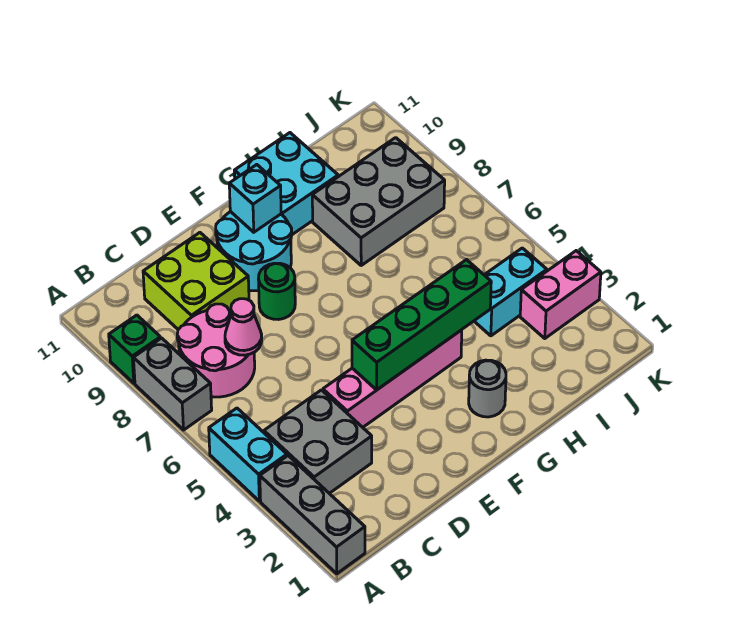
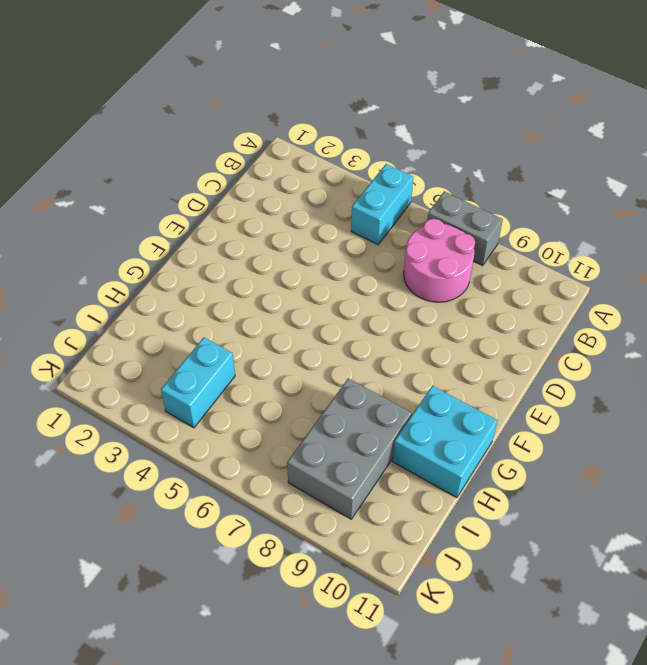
cyan 1x2 brick [351,164,413,245] -> cyan 1x2 brick turned to [209,408,287,501]
none -> grey 1x3 brick [260,456,365,574]
none -> green 1x1 brick [109,315,161,383]
none -> grey 2x2 brick [264,390,372,493]

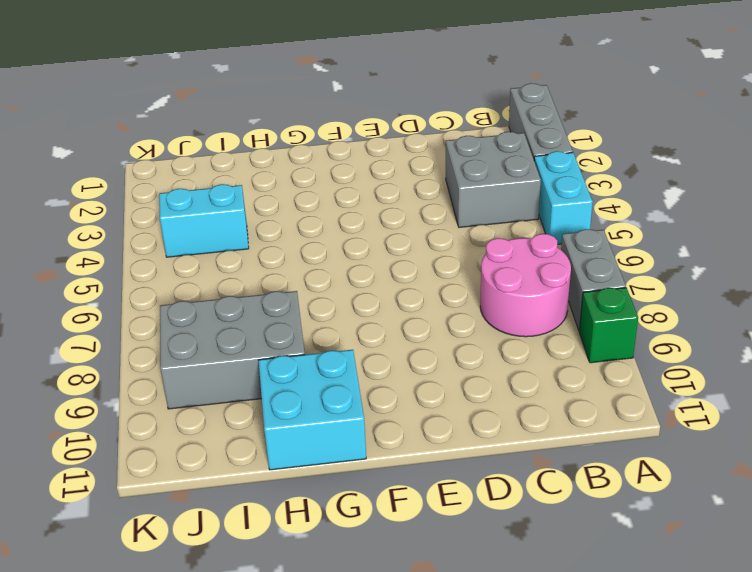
none -> lime 2x2 brick [143,233,249,330]
none -> pink 1x4 brick [323,330,462,427]
none -> green 1x1 round brick [259,263,295,320]

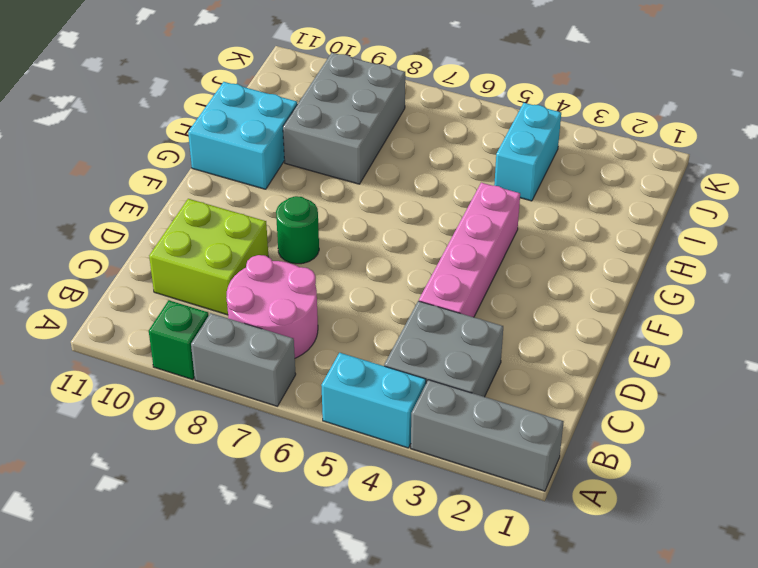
none -> cyan 2x2 round brick [216,212,292,291]
none -> grey 1x1 round brick [469,360,506,417]
none -> pink 1x2 brick [520,251,601,339]

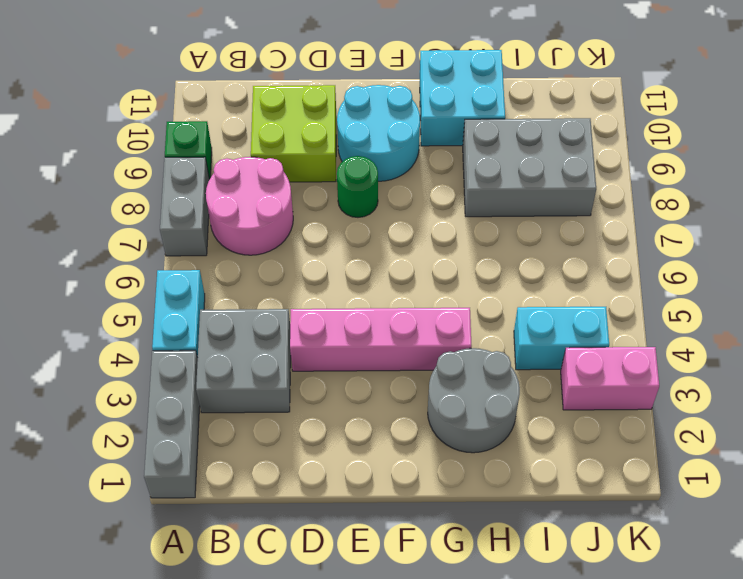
grey 2x2 round brick [428,348,520,453] -> grey 1x1 round brick [469,360,506,417]
none -> pink 1x1 cone [225,299,262,355]
none -> green 1x4 brick [352,259,491,390]
none -> cyan 1x1 brick [229,165,281,232]

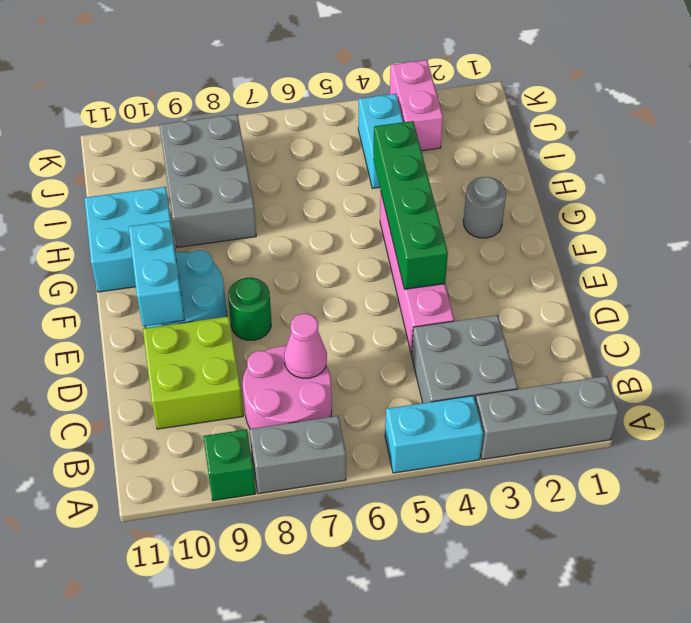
cyan 1x2 brick [129,221,185,326] -> cyan 1x1 brick [229,165,281,232]

